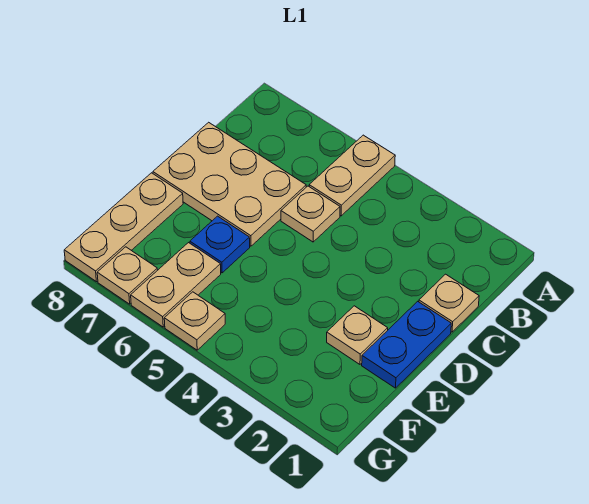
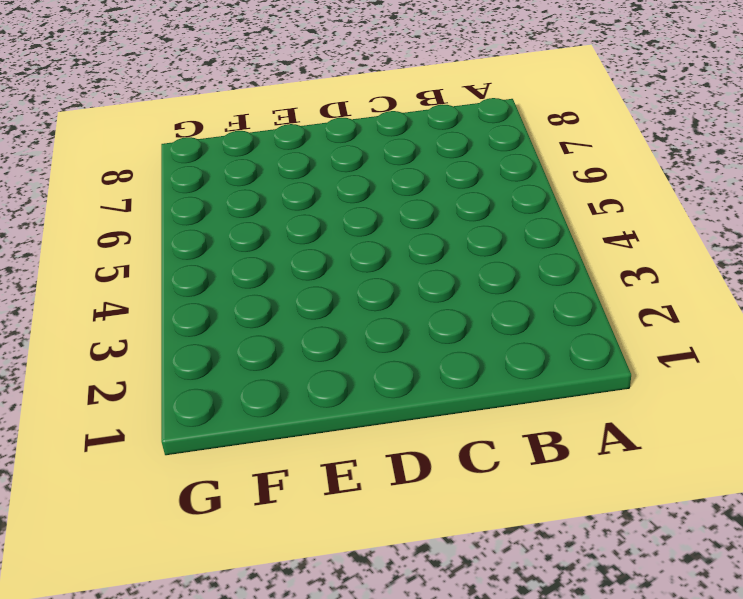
none -> tan 1x2 plate [309,135,395,216]
none -> tan 1x1 plate [419,274,479,332]

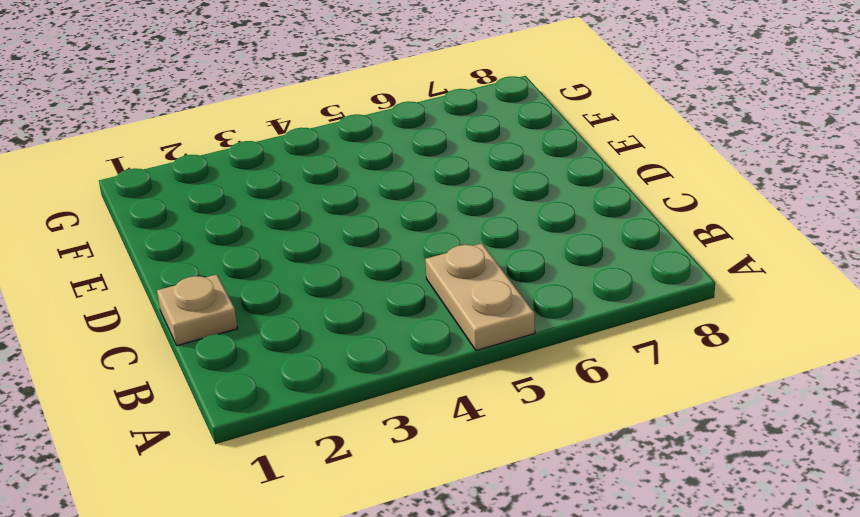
none -> tan 1x1 plate [281,186,340,242]
none -> tan 2x3 plate [153,122,306,246]

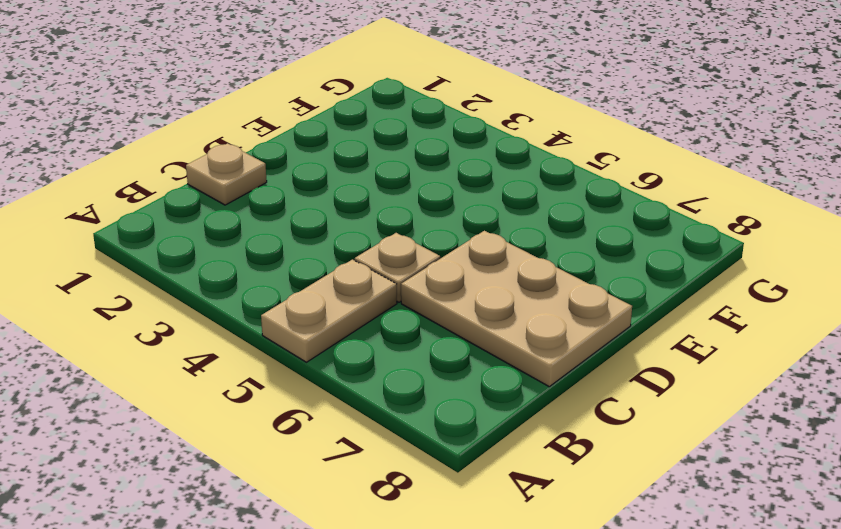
none -> blue 1x2 plate [362,301,451,388]
none -> tan 1x1 plate [327,306,388,364]

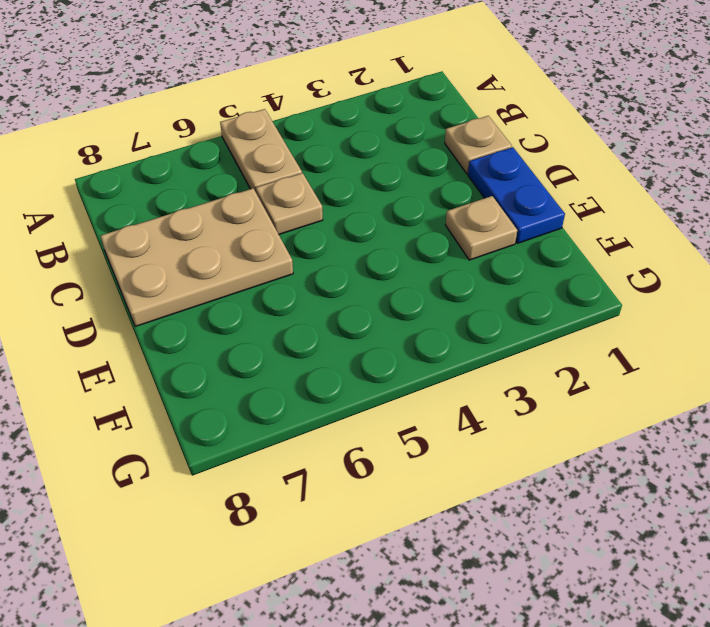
none -> blue 1x1 plate [190,216,250,273]
none -> tan 1x3 plate [64,173,183,282]

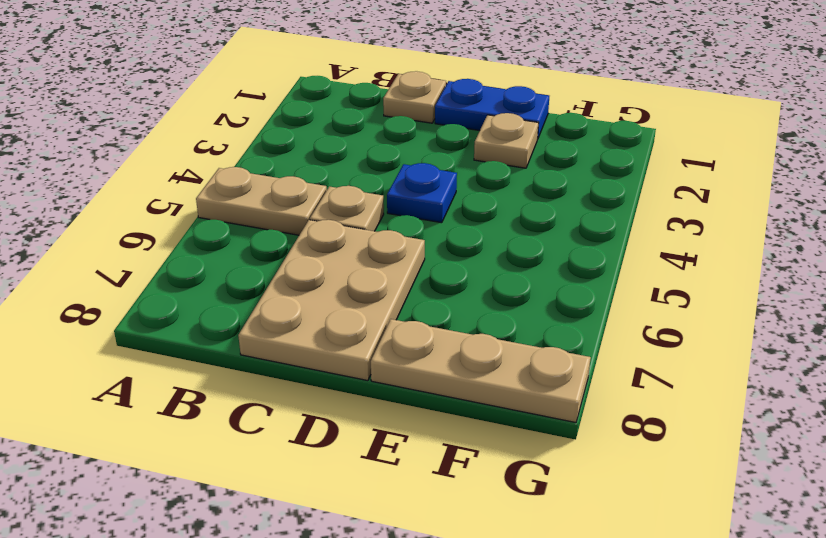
blue 1x1 plate [387,163,457,223] -> blue 1x1 plate moved to [190,216,250,273]
none -> tan 1x2 plate [131,243,221,327]
none -> tan 1x1 plate [164,292,225,350]

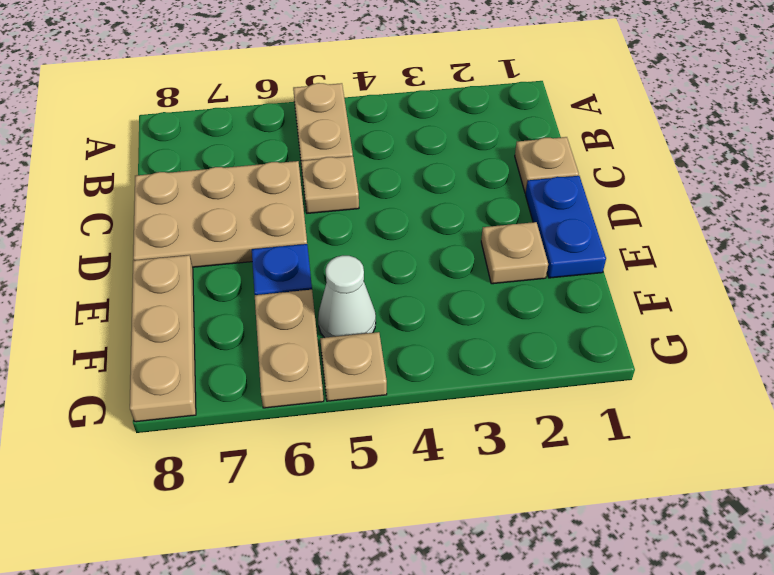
white 1x1 cone [318,256,376,338] -> none
none -> tan 1x1 plate [97,247,157,304]

